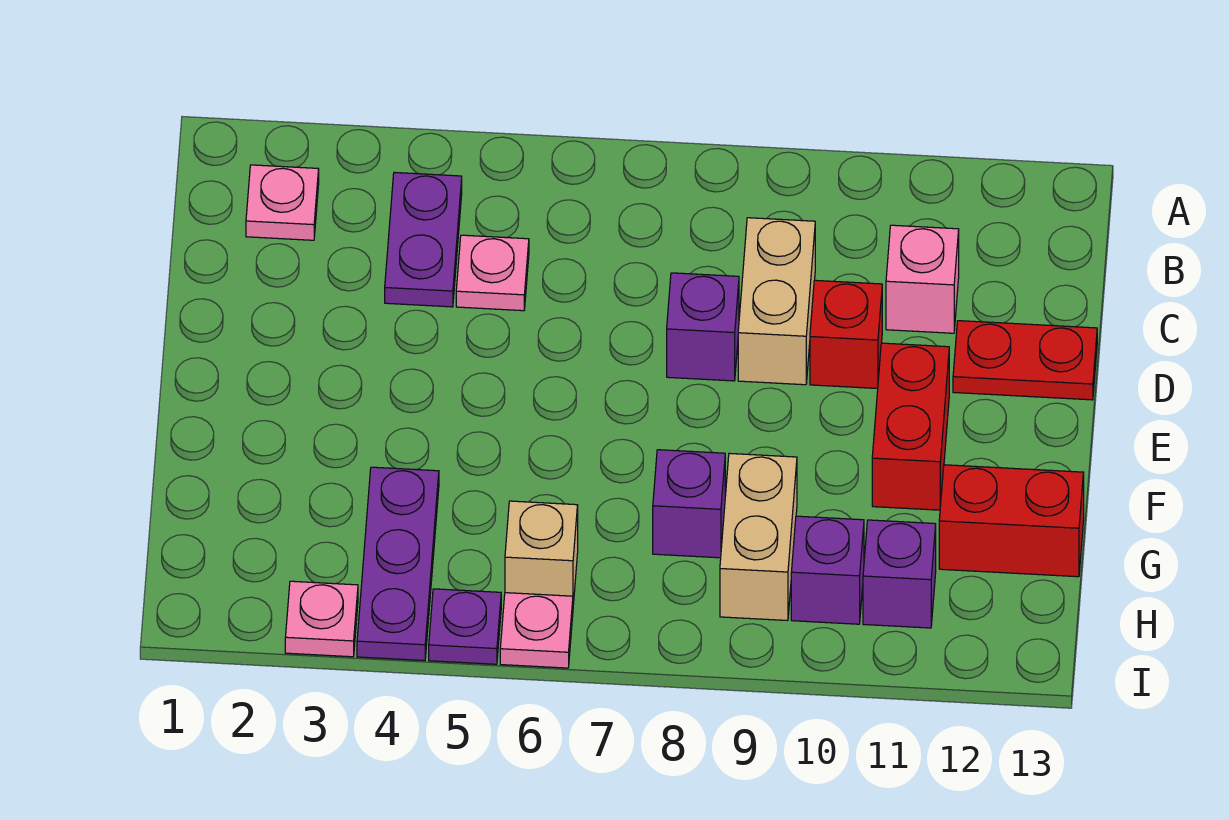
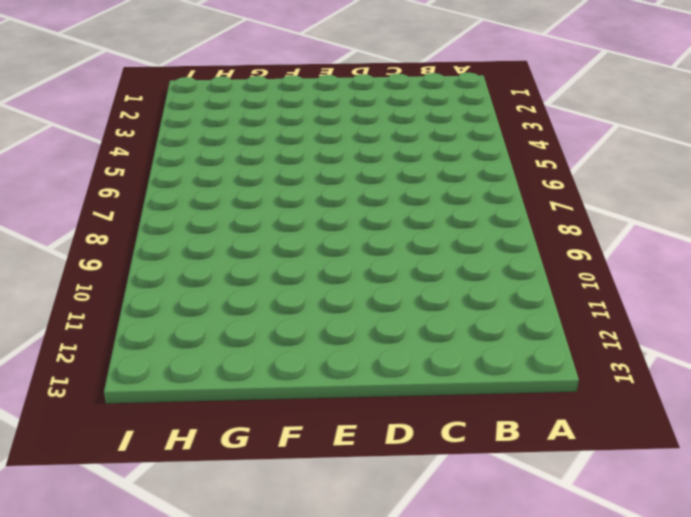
none -> pink 1x1 plate [246,165,319,240]
none -> purple 1x2 plate [385,172,462,307]
none -> pink 1x1 plate [456,235,529,311]

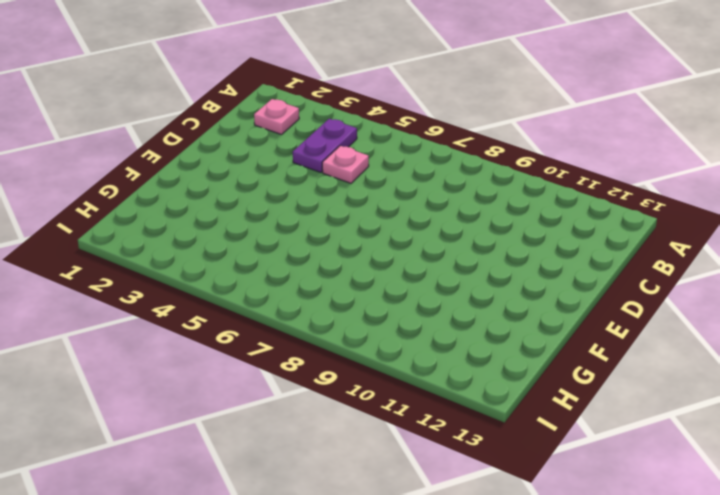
none -> tan 1x2 brick [738,218,815,385]
none -> pink 1x1 brick [886,225,959,333]
none -> purple 1x1 brick [667,273,739,381]

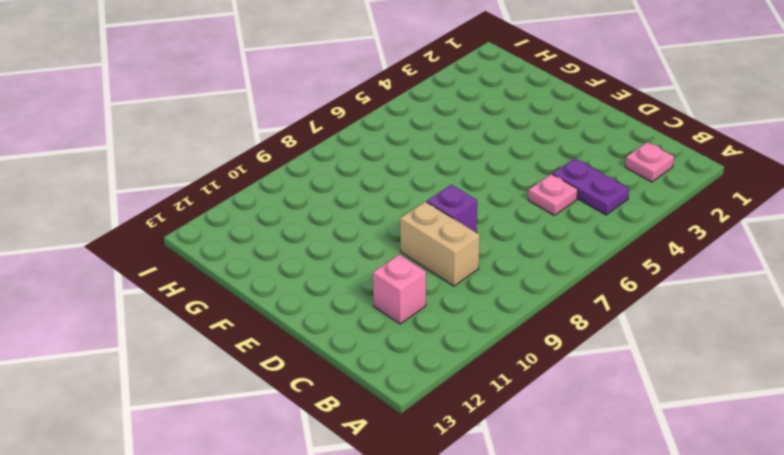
none -> red 1x1 brick [810,280,882,389]
none -> red 1x2 plate [953,321,1097,400]
none -> red 1x2 brick [872,343,949,510]

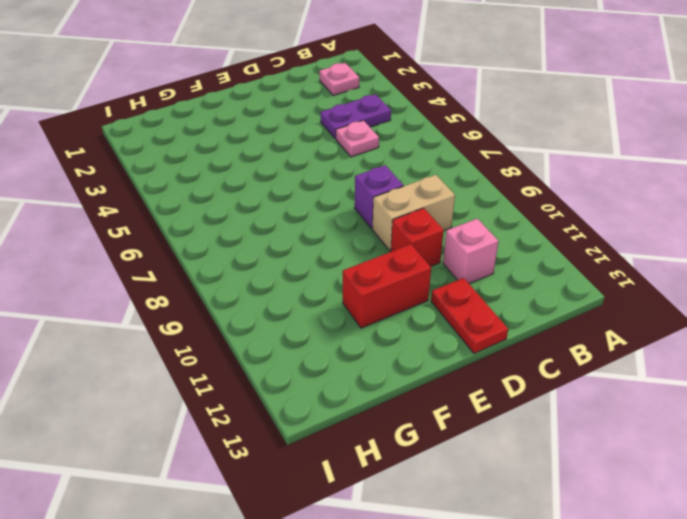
none -> purple 1x3 plate [357,467,439,661]
none -> purple 1x1 brick [653,450,725,558]
none -> tan 1x2 brick [720,453,797,621]

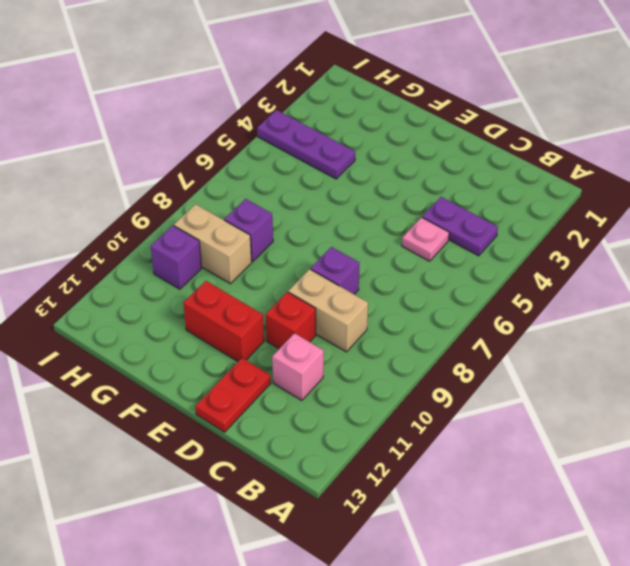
none -> pink 1x1 plate [246,165,319,240]
none -> red 1x2 brick [939,465,1084,577]
none -> tan 1x1 brick [505,501,578,605]

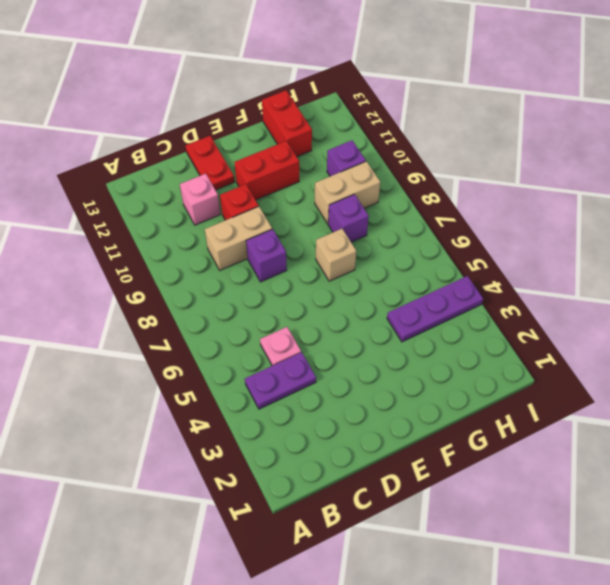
tan 1x1 brick [316,229,356,281] -> tan 1x1 brick moved to [505,501,578,605]
none -> pink 1x1 plate [246,165,319,240]
none -> purple 1x1 brick [863,520,936,628]
none -> pink 1x1 plate [285,581,358,657]

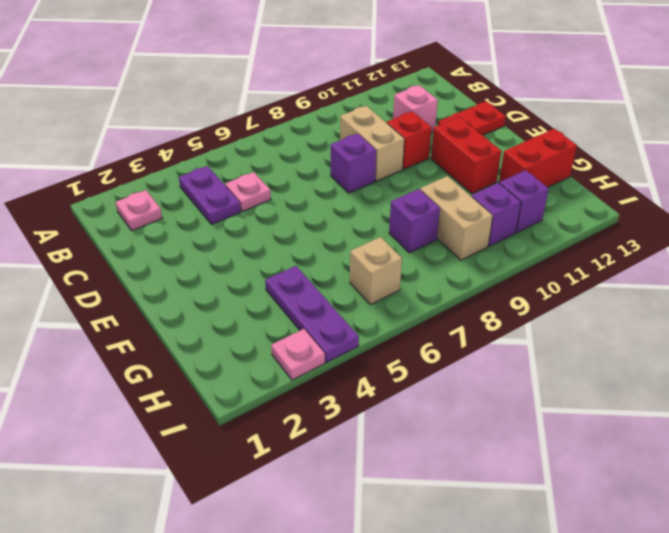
none -> purple 1x1 plate [429,589,501,664]
none -> pink 1x1 plate [500,593,573,668]

